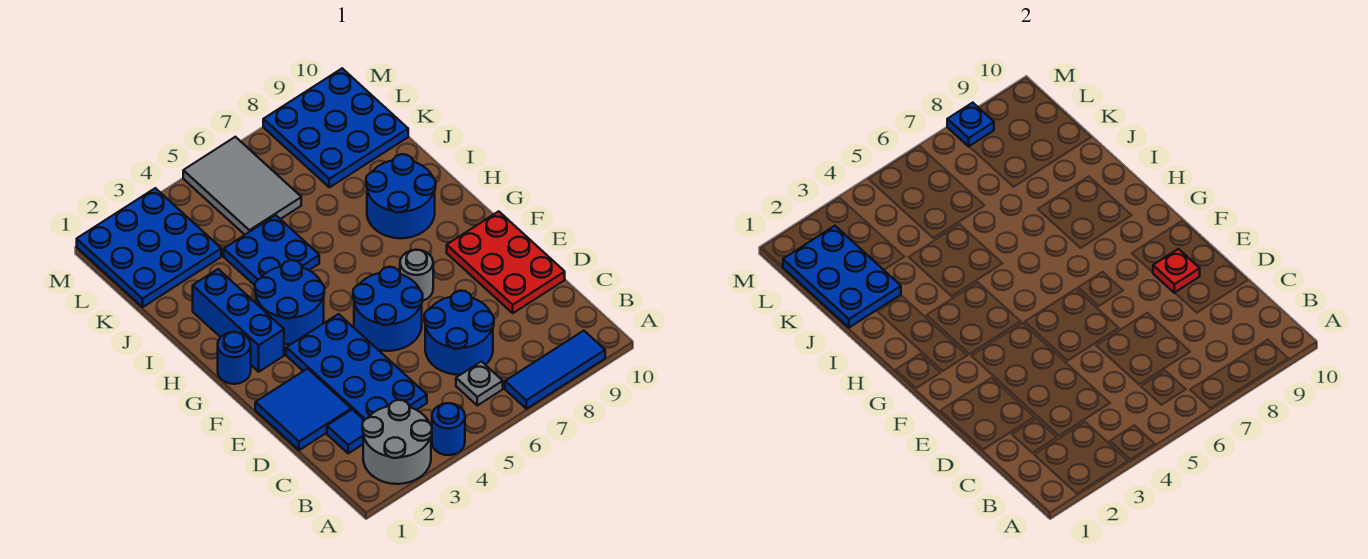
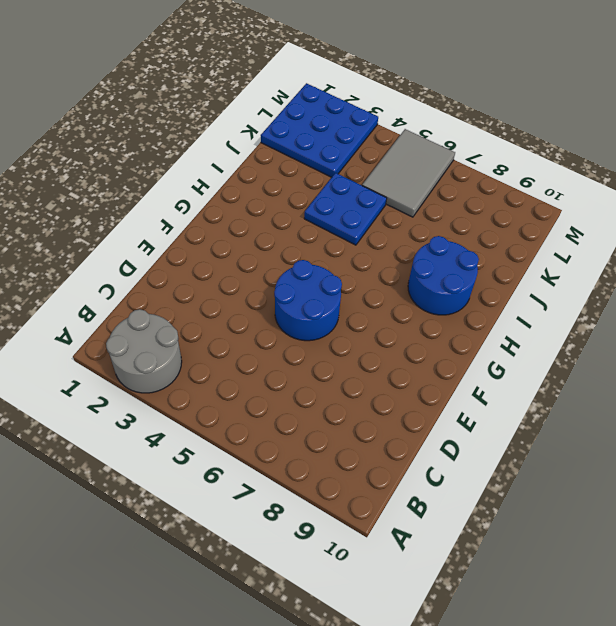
none -> blue 1x1 round brick [432,403,465,455]
none -> blue 1x3 tile [505,331,605,409]
none -> grey 1x1 plate [456,362,503,405]

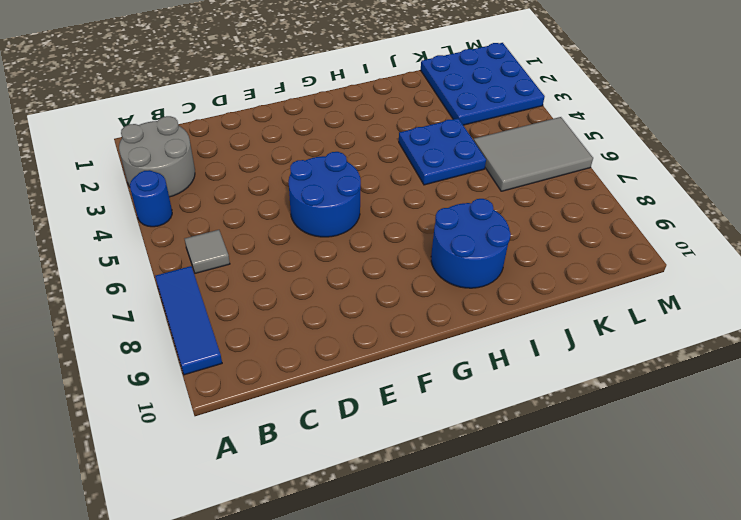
grey 1x1 tile [185,230,230,273] -> grey 1x1 plate [456,362,503,405]
none -> blue 1x1 tile [327,410,364,453]
none -> blue 2x4 plate [286,314,427,420]
none -> blue 2x2 round brick [424,291,494,375]

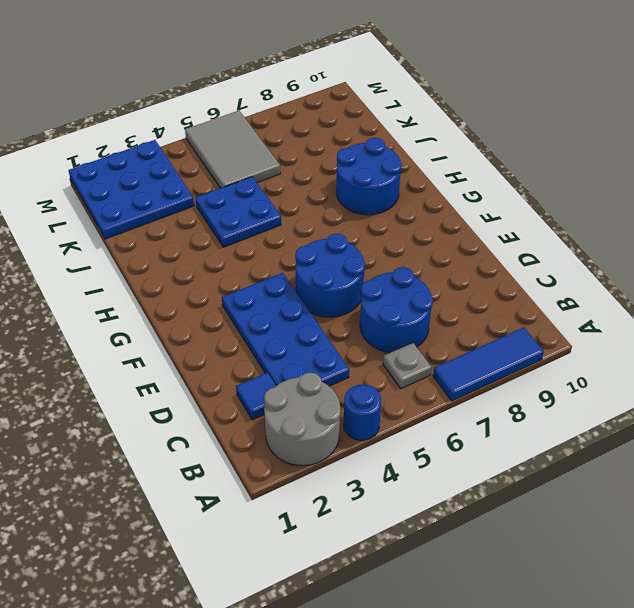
none -> blue 2x2 tile [255,369,351,450]
none -> red 2x3 plate [447,211,565,313]
none -> grey 1x1 round brick [400,250,433,301]

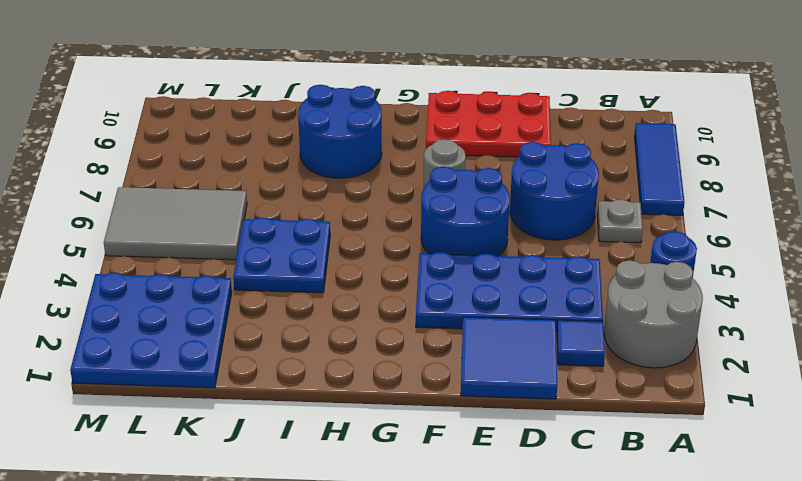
none -> blue 1x1 round brick [218,332,251,384]
none -> blue 1x3 brick [193,269,284,372]
none -> blue 2x2 round brick [255,260,324,344]

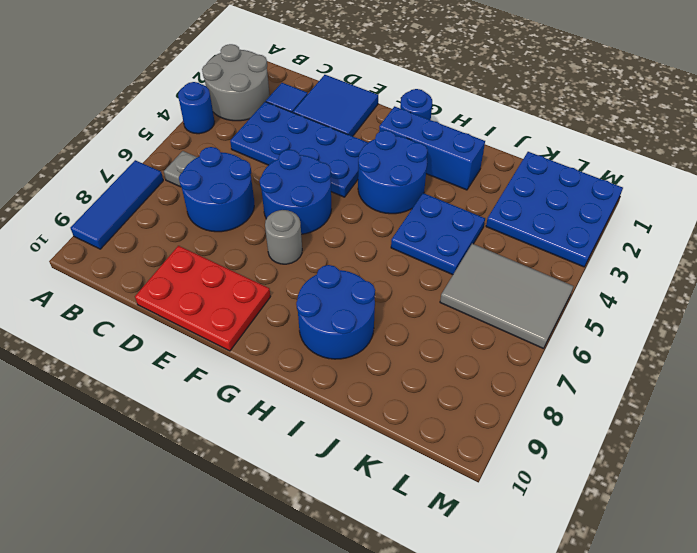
none -> blue 3x3 plate [263,68,408,187]
none -> red 1x1 plate [1153,249,1200,293]
none -> blue 2x3 plate [783,226,901,328]

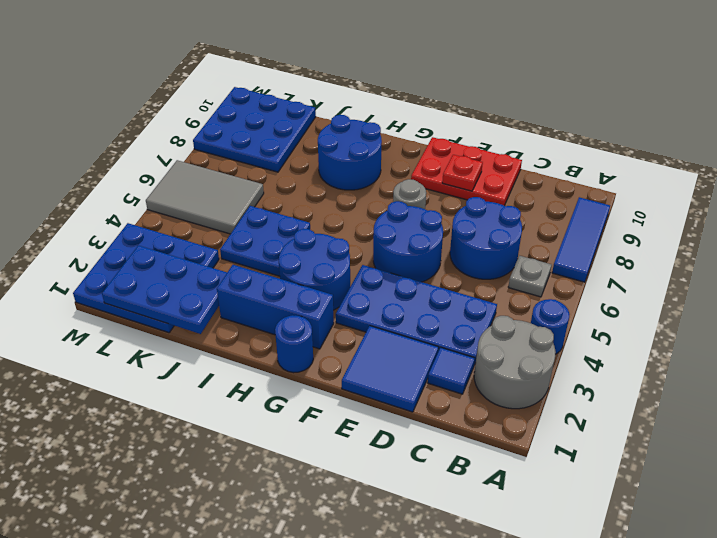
none -> blue 1x1 plate [947,103,994,146]

